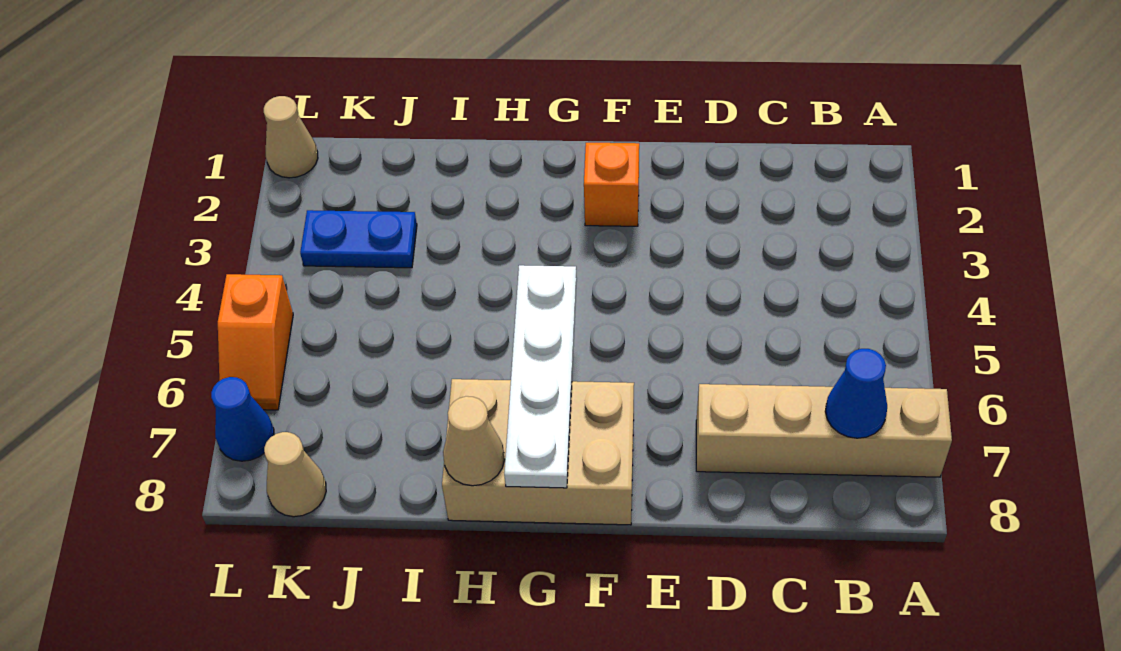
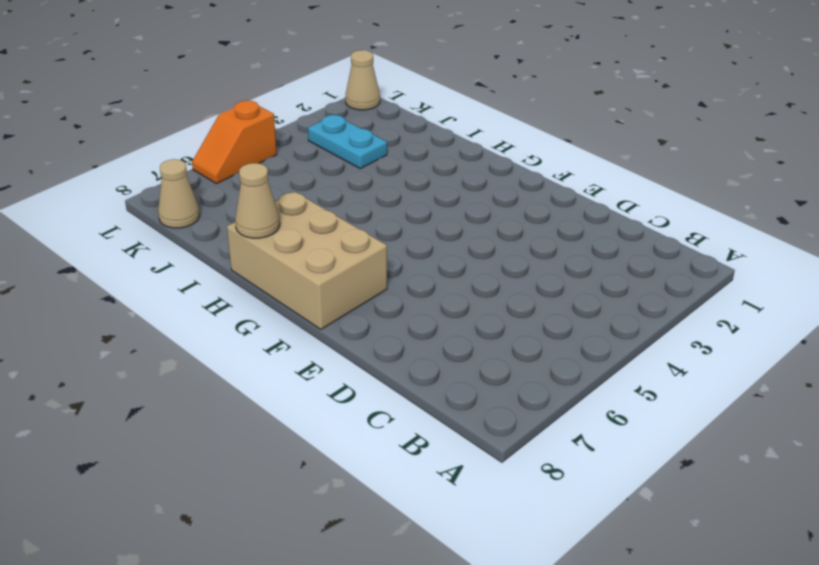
cyan 1x2 plate [308,115,387,169] -> blue 1x2 plate [300,210,417,268]
none -> tan 1x4 brick [696,384,952,477]
none -> orange 1x1 brick [584,143,639,226]

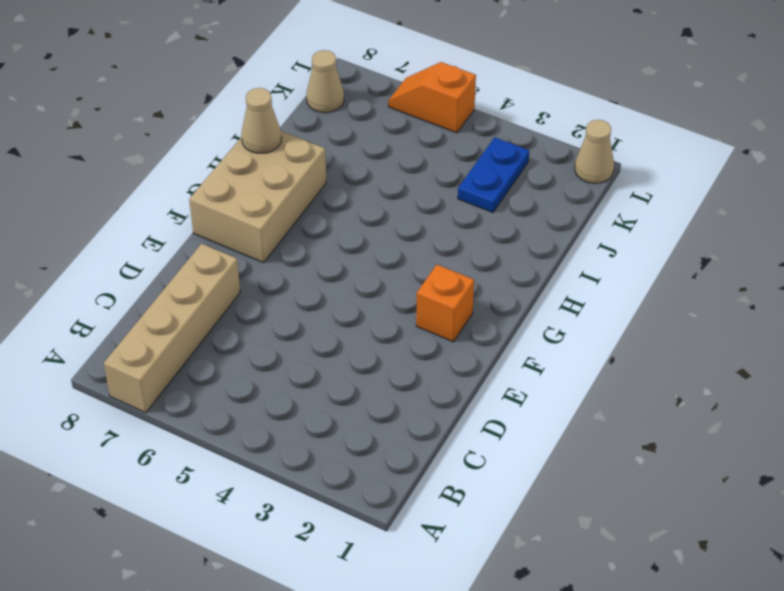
none -> blue 1x1 cone [211,377,274,461]
none -> blue 1x1 cone [825,349,887,438]

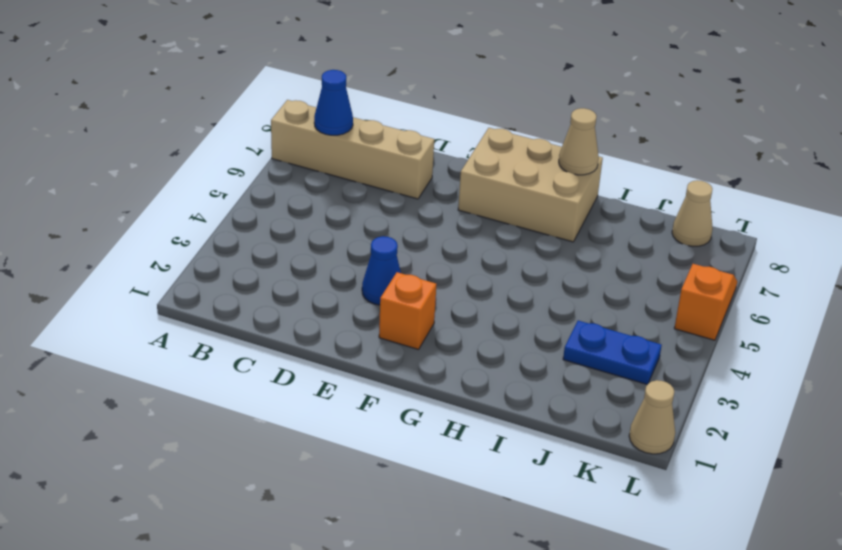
blue 1x1 cone [362,236,401,305] -> blue 1x1 cone moved to [211,377,274,461]
none -> white 1x4 plate [504,265,577,488]

